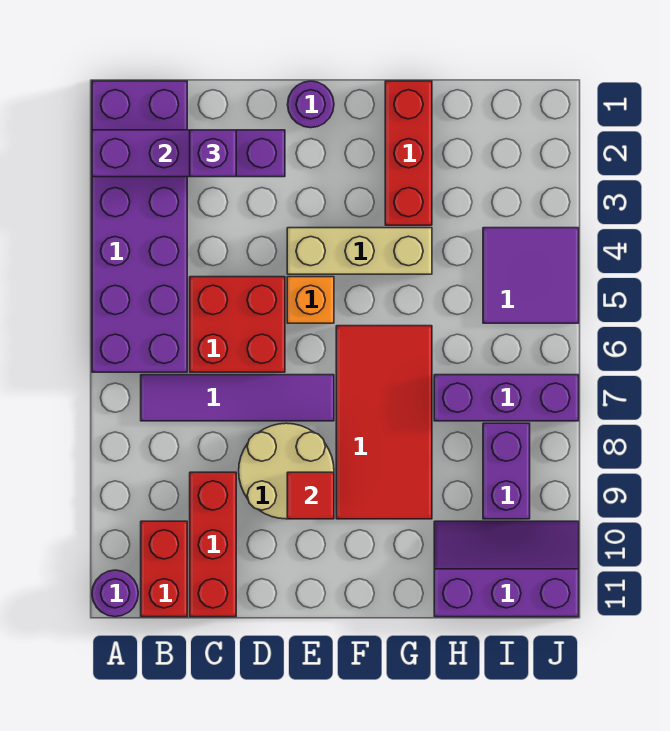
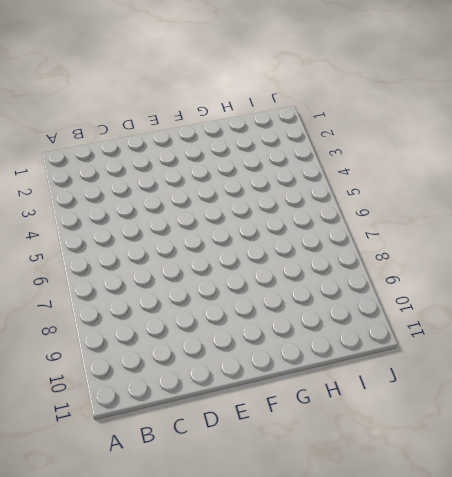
none -> purple 2x6 brick [92,81,187,372]
none -> purple 1x1 round brick [92,570,138,617]
none -> purple 1x4 tile [141,375,334,421]

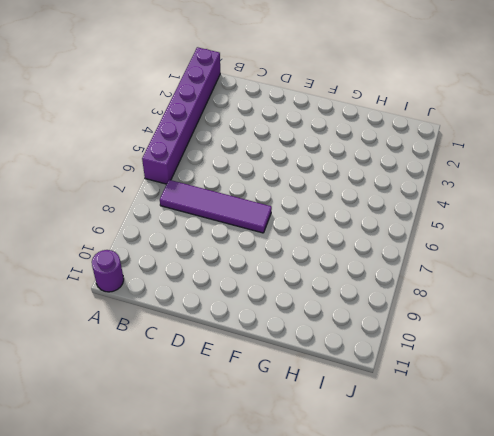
purple 1x6 brick [142,47,220,184] -> purple 2x6 brick [92,81,187,372]
none -> red 1x2 brick [141,521,187,617]
none -> red 2x2 brick [190,277,285,372]
none -> red 1x3 brick [190,472,236,617]

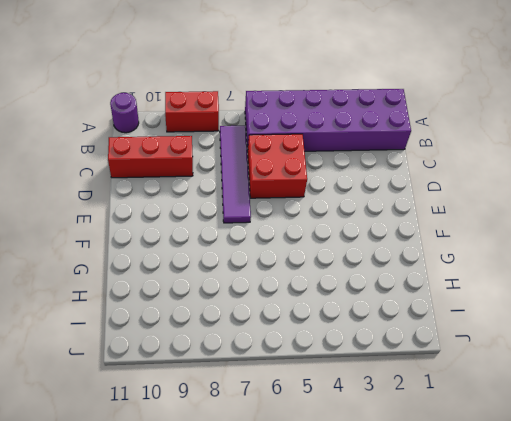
red 1x2 brick [165,91,219,132] -> red 1x2 brick moved to [141,521,187,617]
none -> tan 2x2 round brick [239,423,334,519]
none -> purple 1x1 round brick [288,81,334,128]
none -> tan 1x3 brick [287,228,432,274]

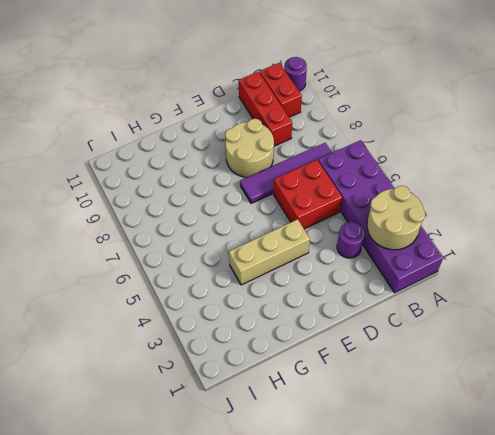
tan 2x2 round brick [367,186,425,250] -> purple 1x4 brick [92,130,285,177]
purple 1x1 round brick [337,222,365,258] -> purple 1x1 round brick moved to [288,81,334,128]
none -> orange 1x1 brick [287,277,334,323]
none -> red 2x4 tile [336,326,432,519]
none -> red 1x3 brick [385,81,432,225]

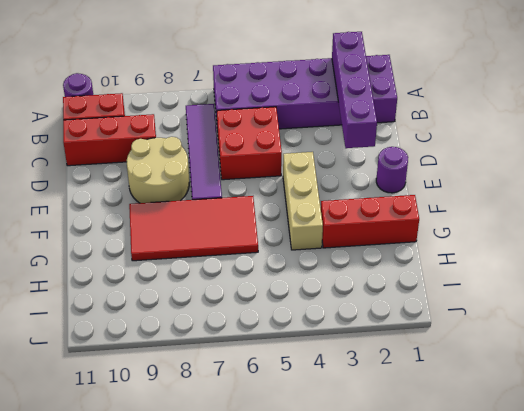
none -> orange 1x1 brick [287,277,334,323]
none -> purple 1x3 brick [434,375,579,421]
none -> purple 2x3 slope [434,521,579,617]

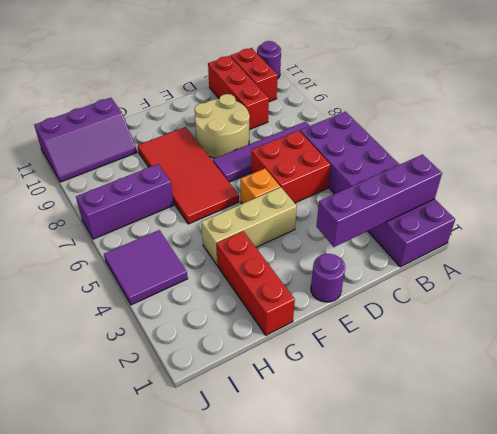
none -> purple 1x2 brick [483,423,530,519]
none -> red 1x1 tile [287,472,334,519]
none -> purple 1x1 brick [190,130,236,177]

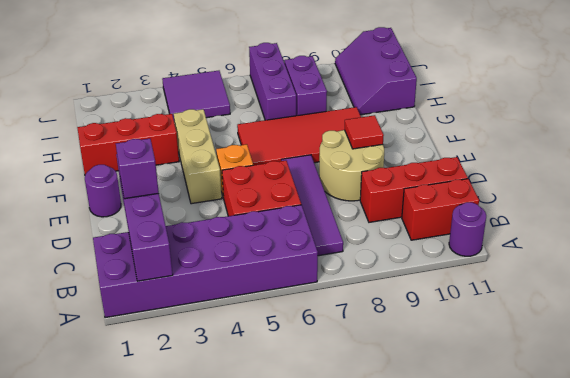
purple 1x2 brick [285,56,327,116] -> purple 1x2 brick turned to [483,423,530,519]

